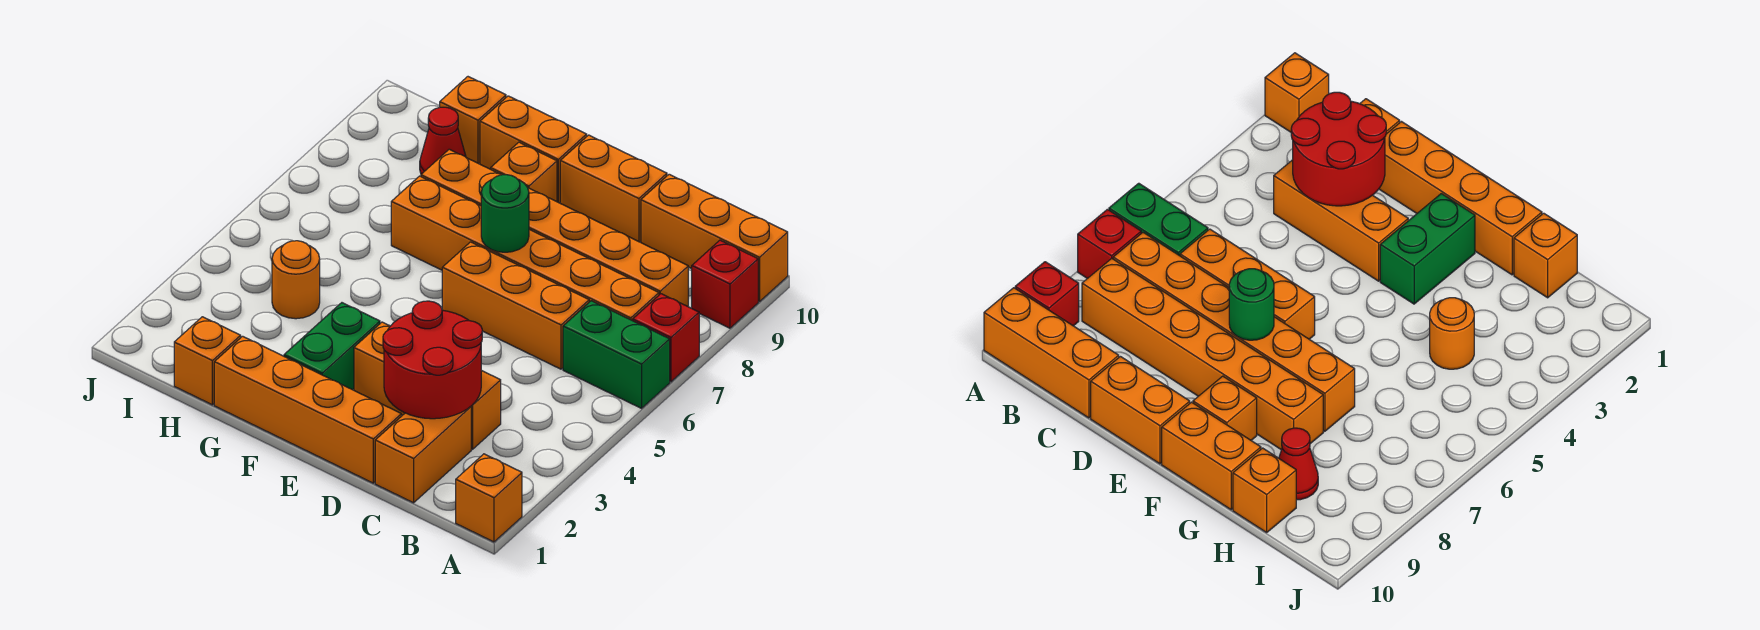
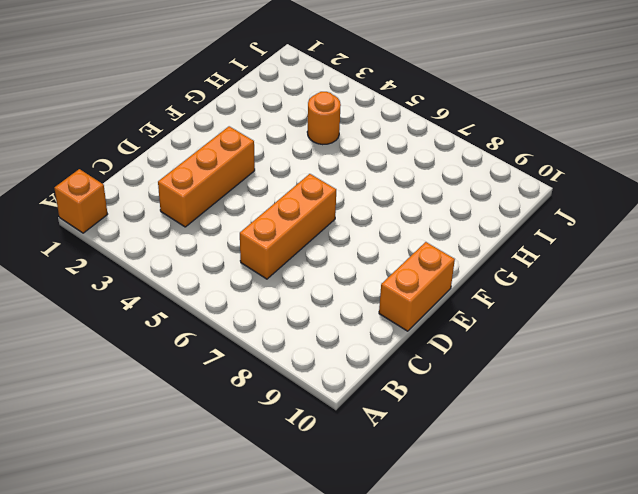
none -> green 1x2 brick [563,301,670,408]
none -> red 1x1 brick [633,294,699,382]
none -> red 1x1 brick [692,240,758,328]

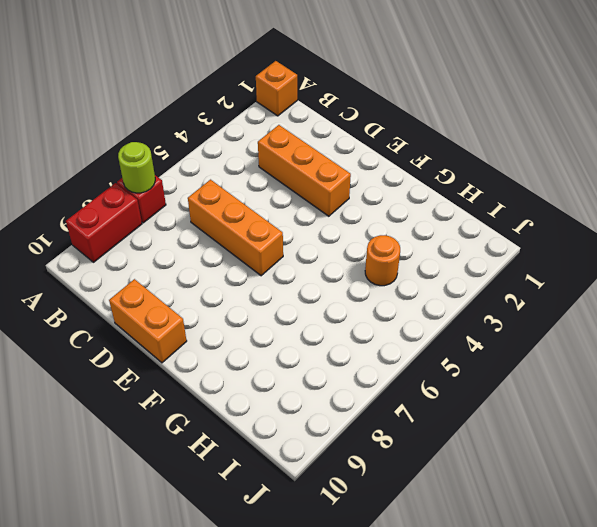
lime 1x1 round brick [118,142,155,193] -> none
red 1x2 brick [66,183,142,262] -> red 1x1 brick [692,240,758,328]
none -> green 1x2 brick [563,301,670,408]
none -> orange 1x3 brick [641,174,788,302]
none -> orange 1x6 brick [391,176,659,321]

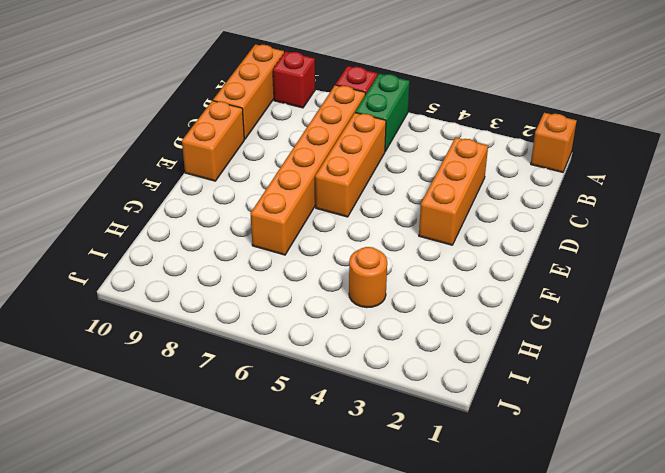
none -> orange 1x6 brick [421,149,688,306]
none -> orange 1x2 brick [375,407,471,503]
none -> orange 1x4 brick [214,336,401,483]

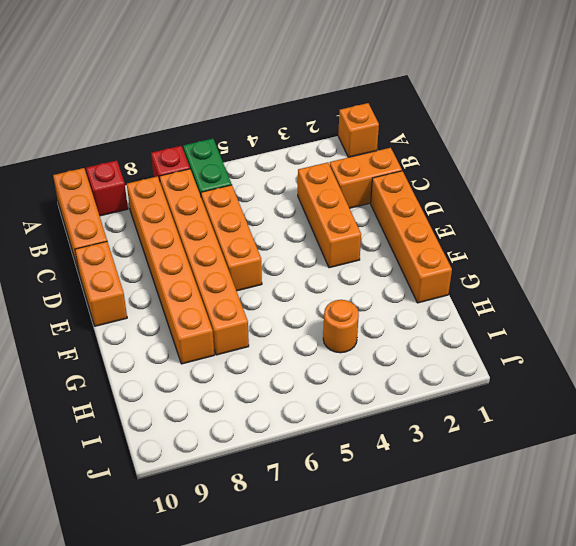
none -> green 1x2 brick [284,303,380,390]
none -> orange 1x1 brick [491,142,557,202]
none -> orange 1x2 brick [480,96,587,203]

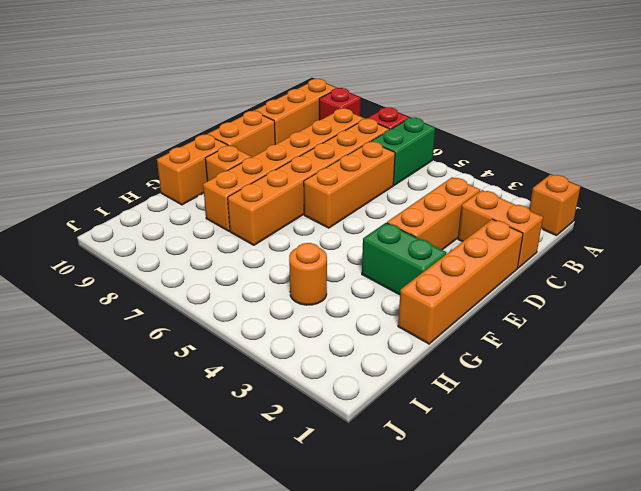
none -> orange 1x1 brick [174,317,241,405]
none -> red 1x1 cone [420,107,466,174]
none -> orange 1x1 brick [440,77,506,164]

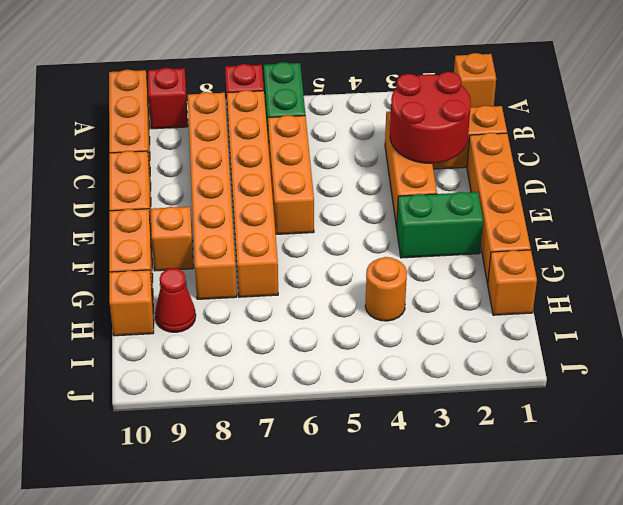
none -> green 1x1 round brick [481,175,529,252]

